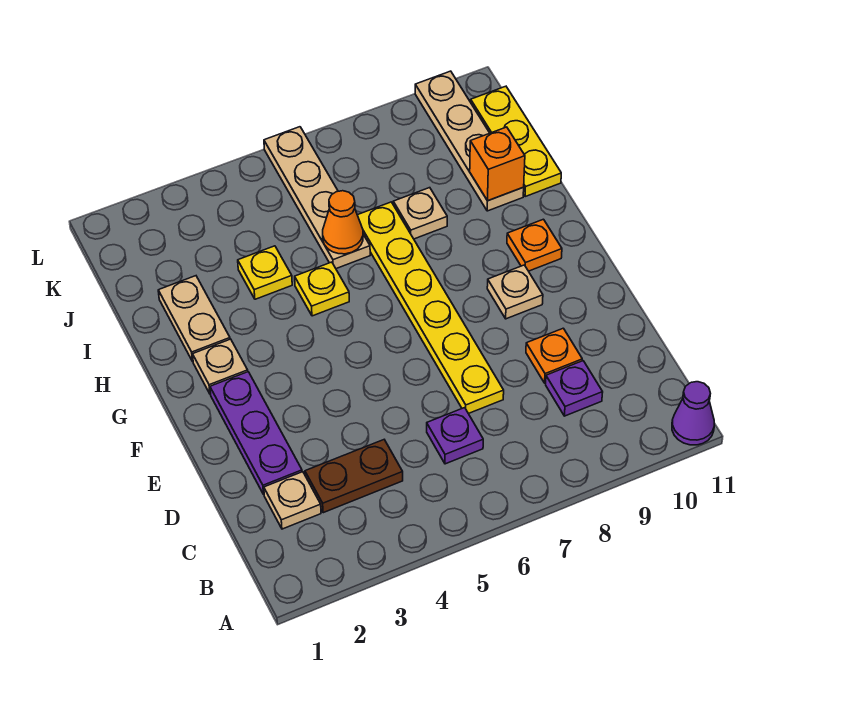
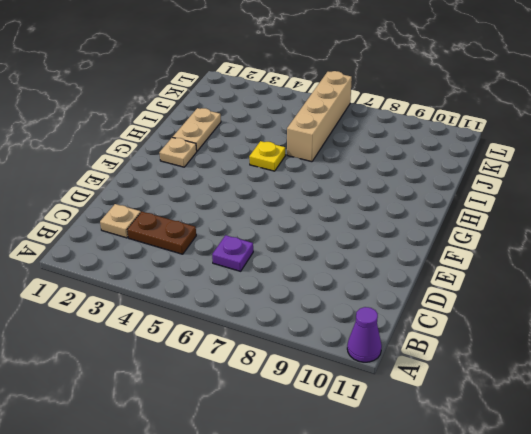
tan 1x4 brick [287,71,352,162] -> tan 1x4 plate [264,127,370,269]
none -> purple 1x1 plate [546,361,603,416]
none -> purple 1x3 plate [210,372,302,494]
none -> yellow 1x6 plate [358,202,504,414]

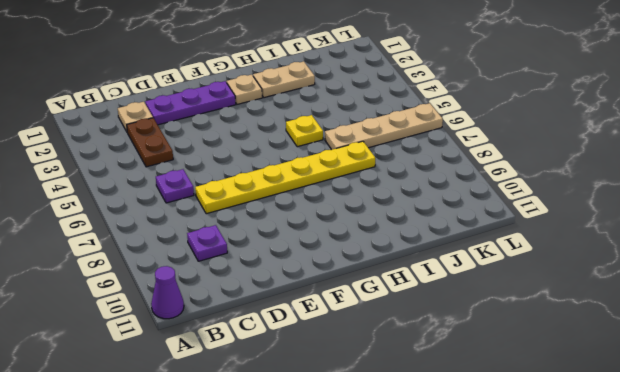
none -> orange 1x1 plate [526,328,582,383]
none -> tan 1x1 plate [487,265,543,319]
none -> orange 1x1 plate [507,219,562,271]

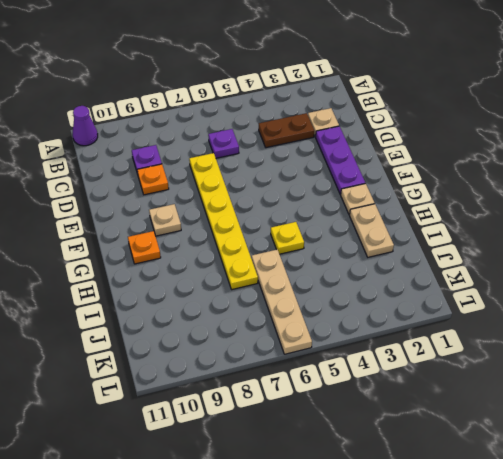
none -> yellow 1x1 plate [238,246,292,299]
none -> tan 1x1 plate [393,188,447,239]
none -> tan 1x4 plate [415,71,524,211]

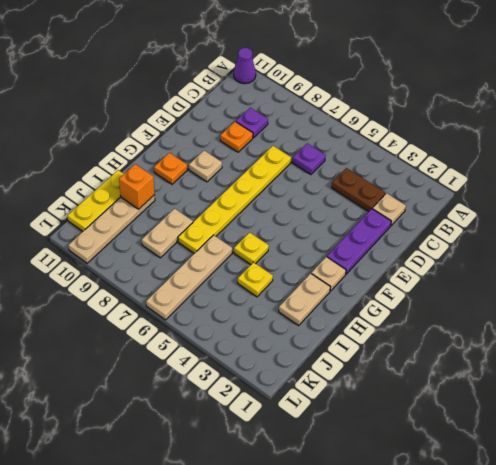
tan 1x2 plate [142,209,193,258] -> tan 1x1 plate [393,188,447,239]
none -> orange 1x1 cone [323,191,363,254]

